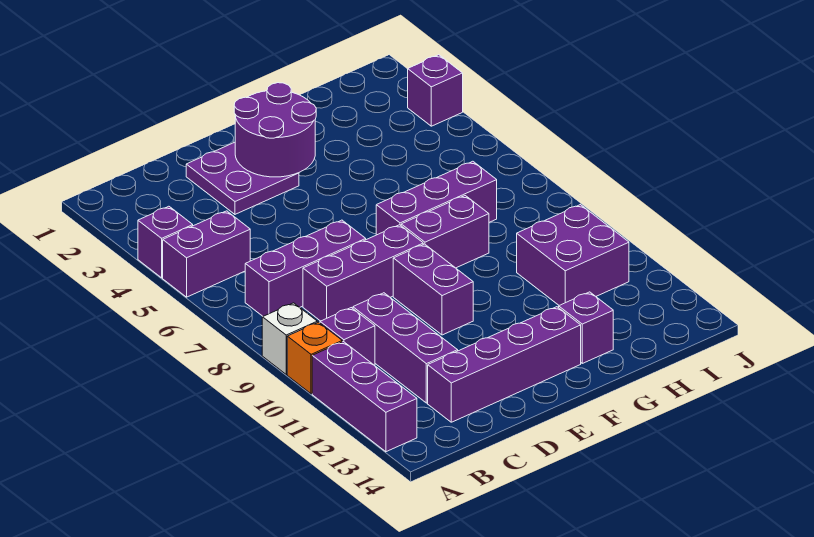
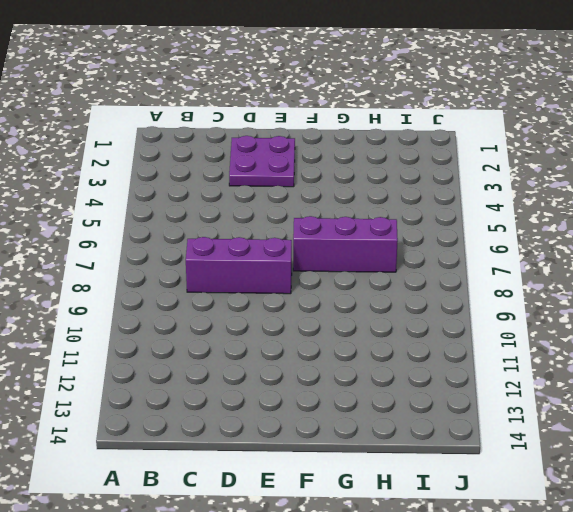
none -> purple 1x1 brick [138,206,193,278]
none -> purple 1x2 brick [163,211,250,297]
none -> white 1x1 brick [262,303,317,374]

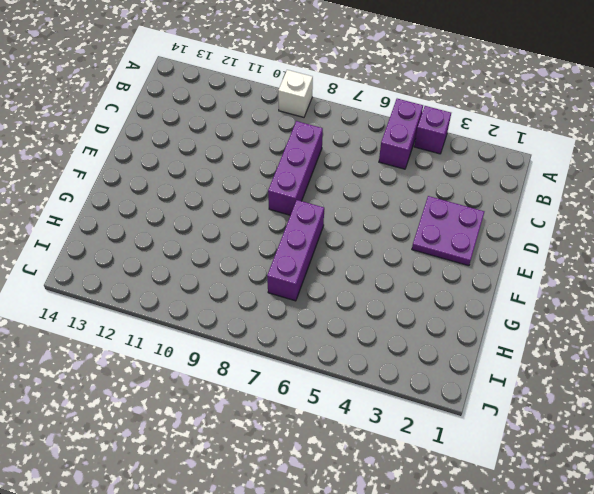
none -> orange 1x1 brick [287,322,342,394]
none -> purple 1x3 brick [312,342,417,452]
none -> purple 1x3 brick [245,220,366,316]

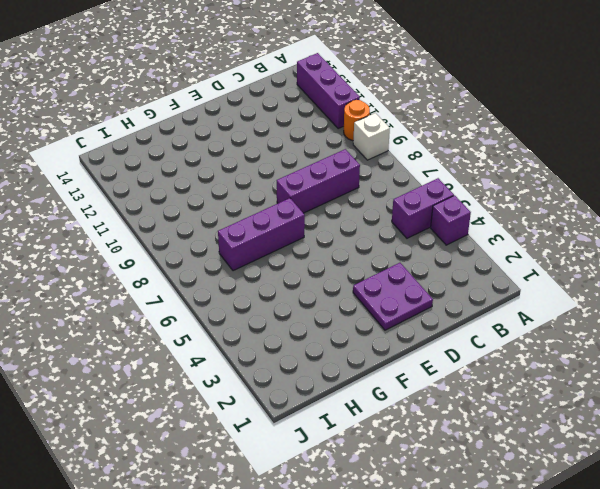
orange 1x1 round brick [344,100,370,141] -> orange 1x1 brick [287,322,342,394]
none -> purple 1x3 brick [245,220,366,316]
none -> purple 1x1 brick [320,308,375,365]
none -> purple 1x3 brick [353,293,458,403]

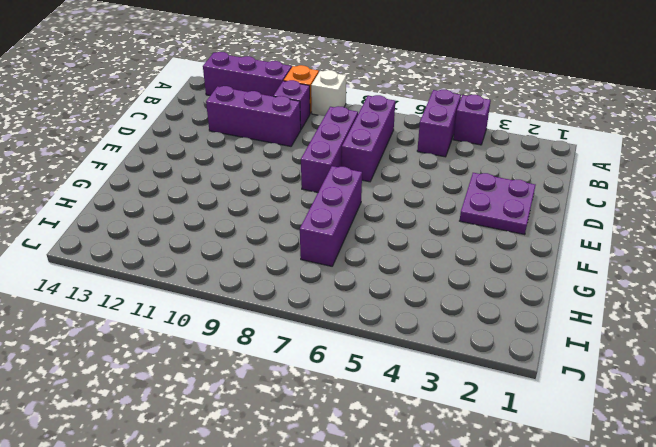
none -> purple 1x4 brick [428,307,581,422]
none -> purple 1x2 brick [393,244,473,335]
none -> purple 1x2 brick [401,196,489,268]

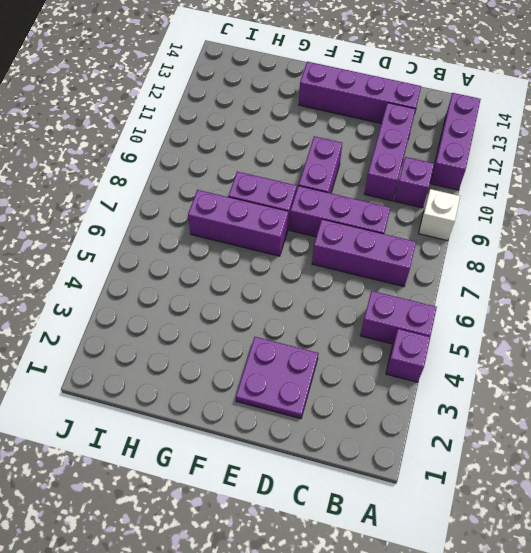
none -> orange 1x1 brick [287,322,342,394]
none -> purple 1x1 brick [559,292,613,363]
none -> purple 2x2 brick [517,205,629,305]

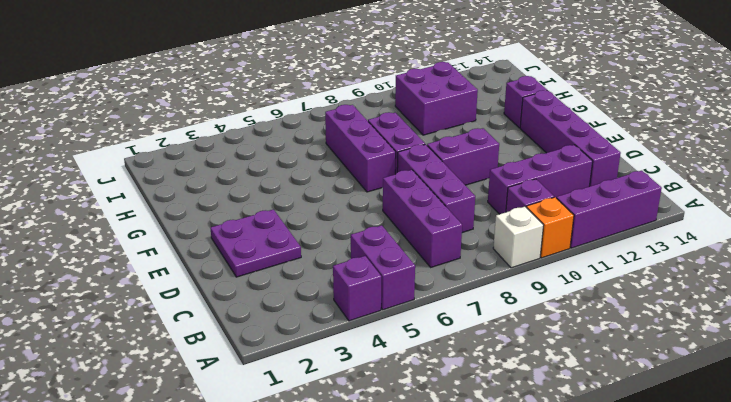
none -> purple 1x1 brick [408,55,463,126]
none -> purple 2x2 round brick [234,83,316,177]

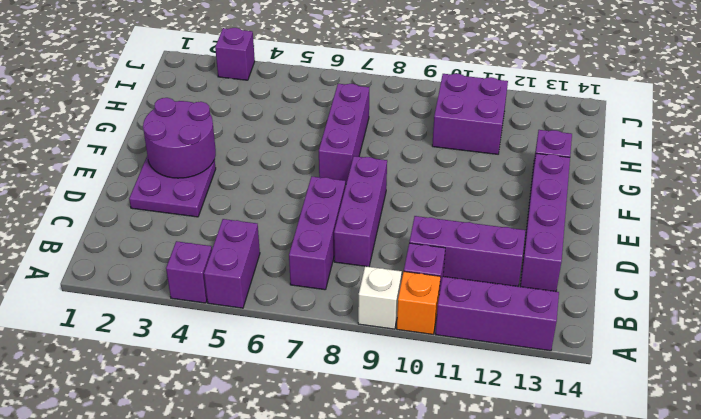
none -> purple 1x2 brick [393,244,473,335]
none -> purple 1x2 brick [401,196,489,268]

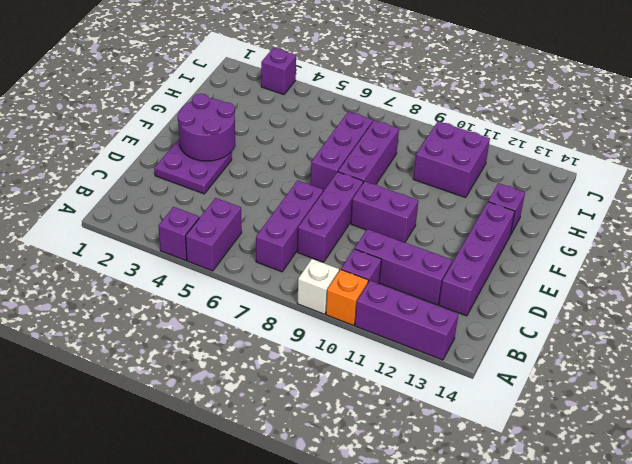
purple 1x3 brick [338,120,399,184] -> purple 1x2 brick [401,196,489,268]

